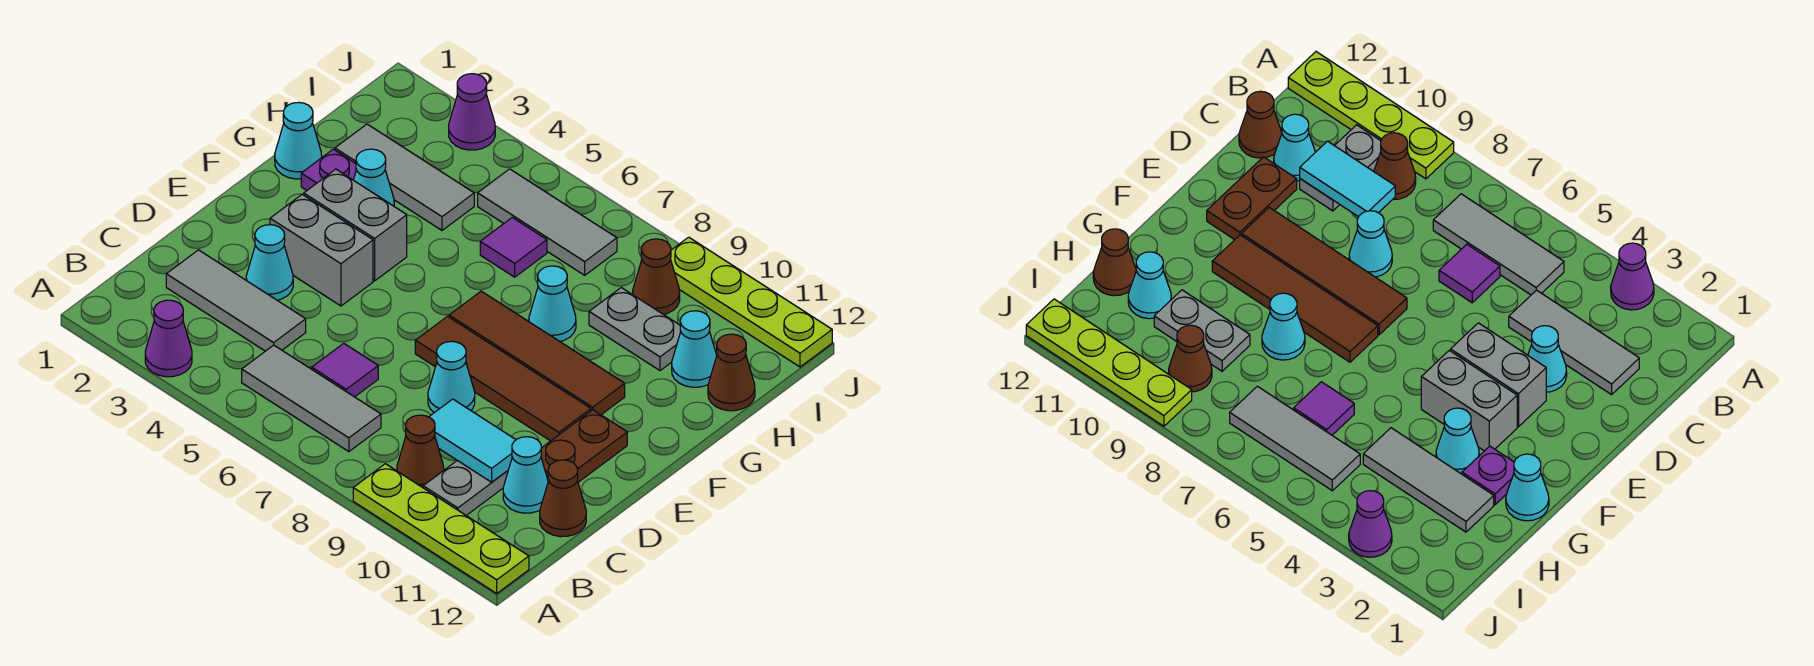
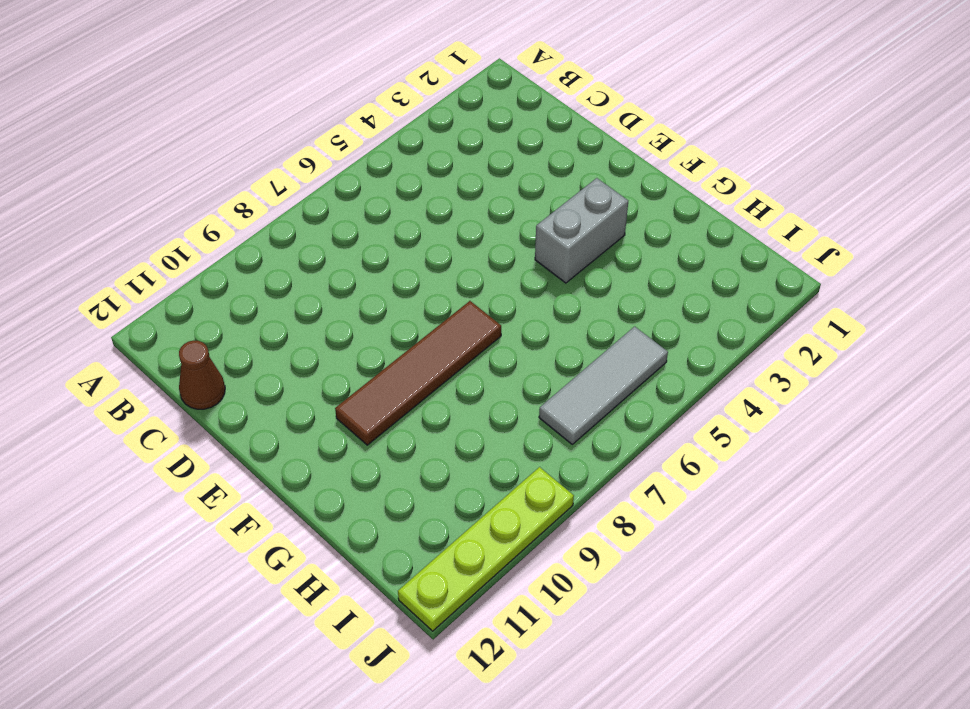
none -> purple 1x1 cone [145,300,192,377]
none -> lime 1x4 plate [353,464,529,593]
none -> grey 1x3 tile [242,345,381,452]
none -> brown 1x1 cone [397,415,444,488]

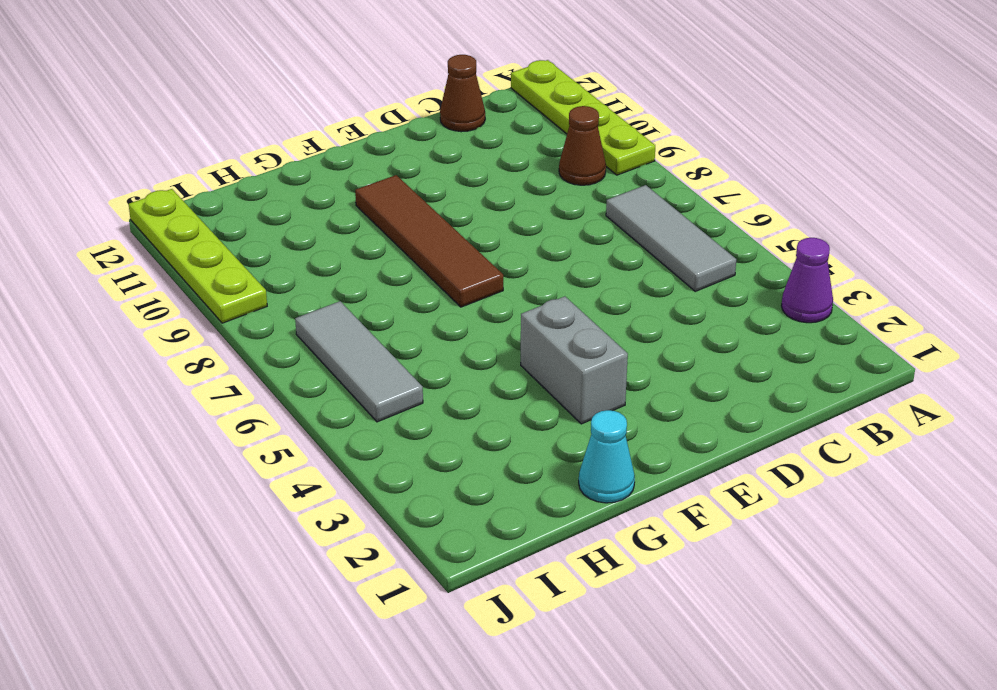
none -> grey 1x2 plate [423,461,508,516]
none -> grey 1x3 tile [166,250,306,351]
none -> purple 1x1 tile [312,343,378,397]
none -> cyan 1x1 cone [503,437,548,513]

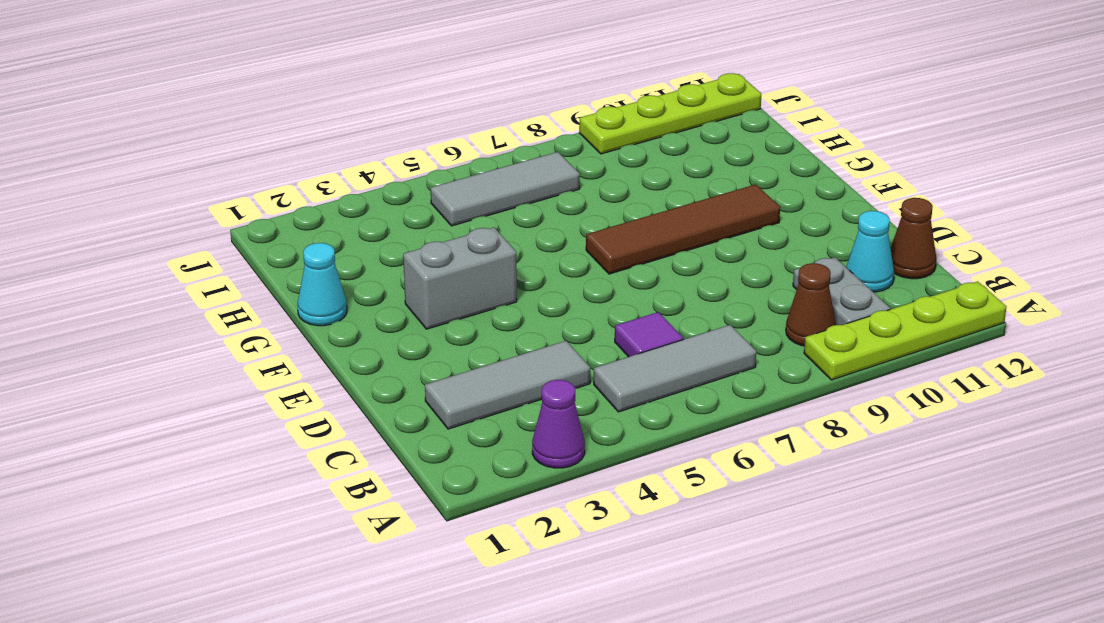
none -> cyan 1x1 cone [246,225,293,300]
none -> cyan 1x1 cone [428,341,475,413]
none -> brown 1x2 plate [541,410,627,482]
none -> grey 1x2 brick [270,194,373,306]

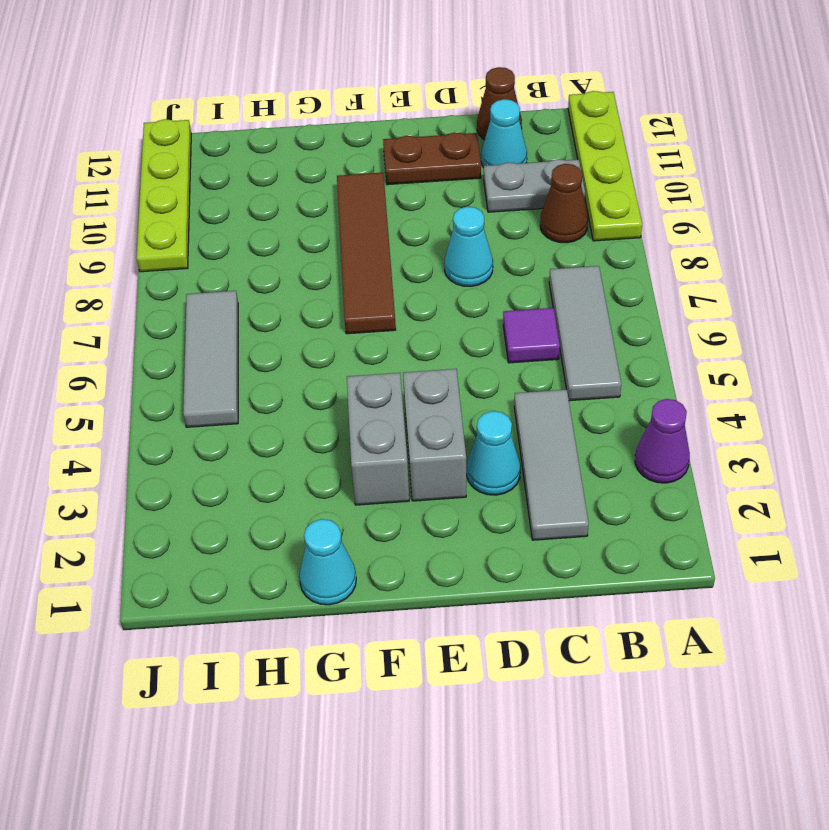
none -> brown 1x4 tile [415,316,591,441]
none -> purple 1x1 plate [301,149,357,190]
none -> cyan 1x1 cone [354,149,394,206]
none -> cyan 1x1 cone [529,266,576,341]

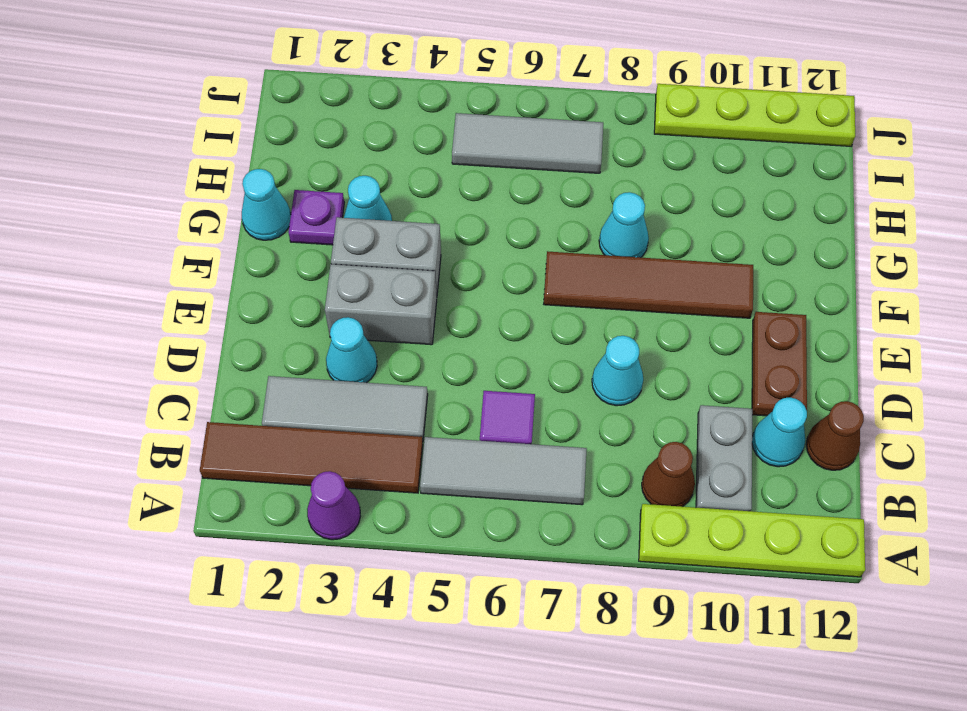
brown 1x4 tile [200,422,423,493] -> brown 1x4 tile moved to [415,316,591,441]
none -> grey 1x3 tile [335,124,474,230]
none -> purple 1x1 tile [480,218,547,277]
none -> grey 1x2 plate [589,288,681,371]
none -> cyan 1x1 cone [672,311,717,387]

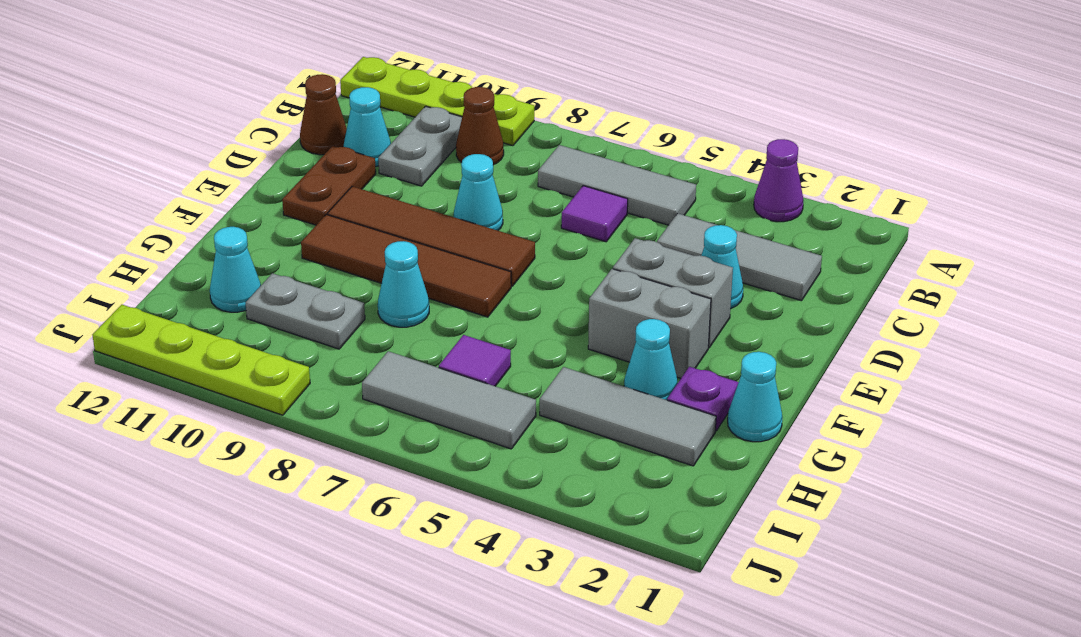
none -> brown 1x1 cone [708,334,755,411]
none -> brown 1x1 cone [633,239,680,315]
none -> purple 1x1 cone [449,74,495,150]
none -> cyan 1x2 tile [429,399,516,482]

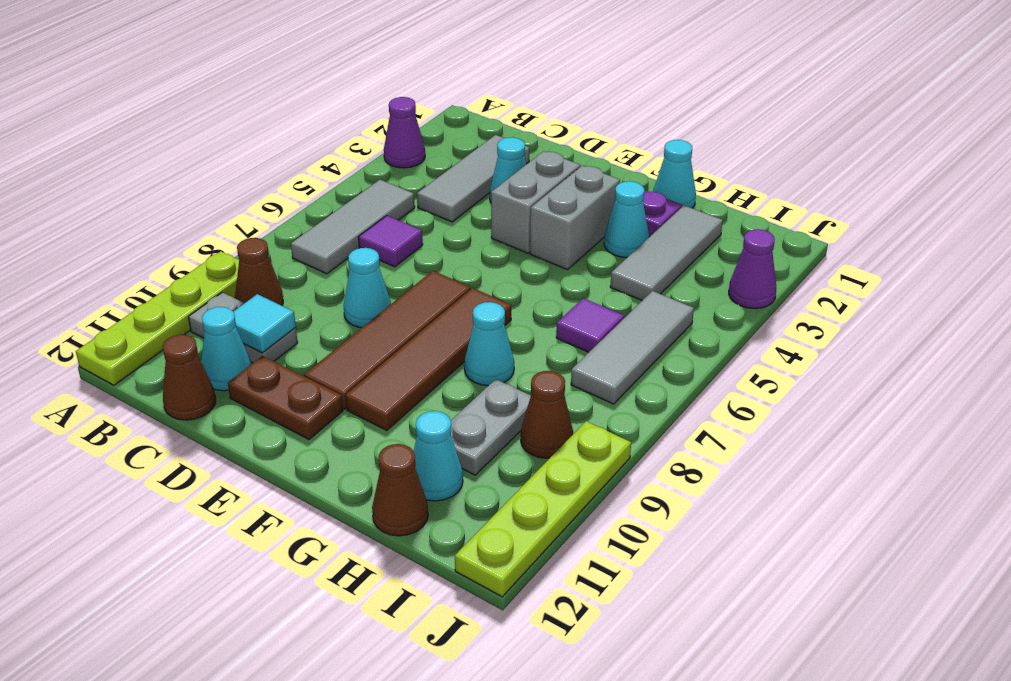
cyan 1x1 tile [233,294,296,353] -> cyan 1x2 tile [429,399,516,482]

